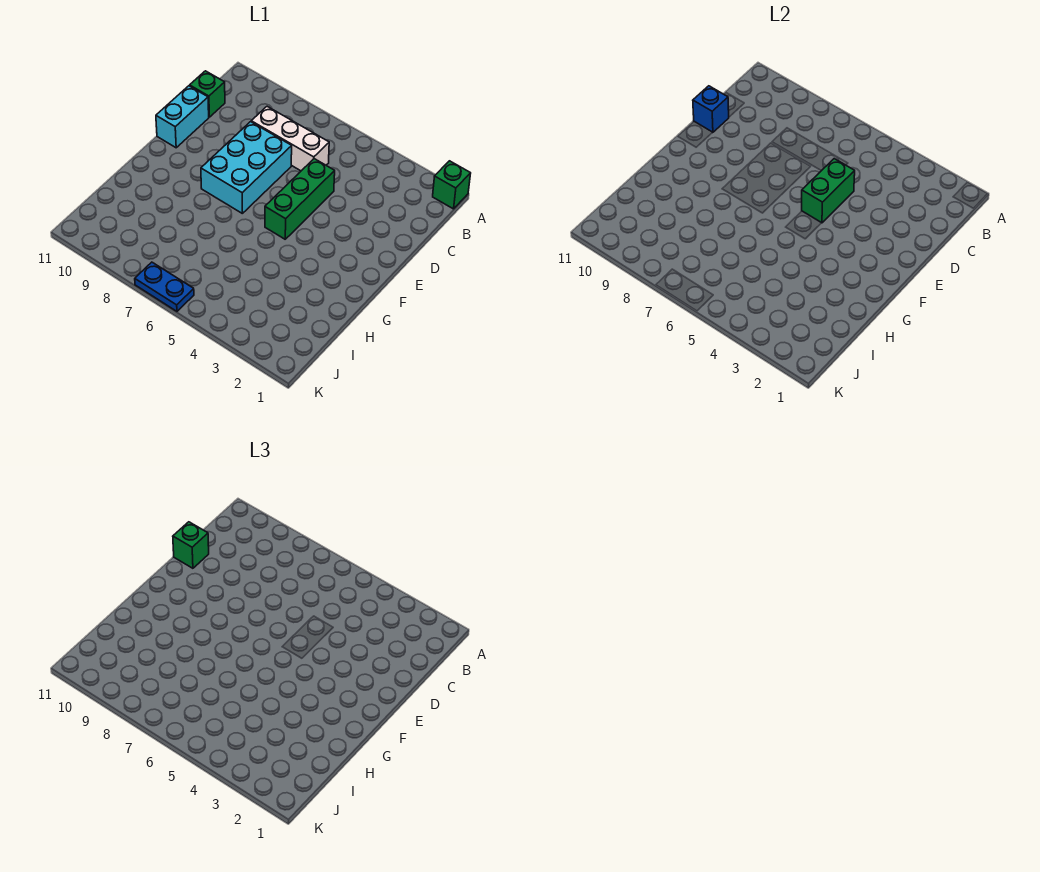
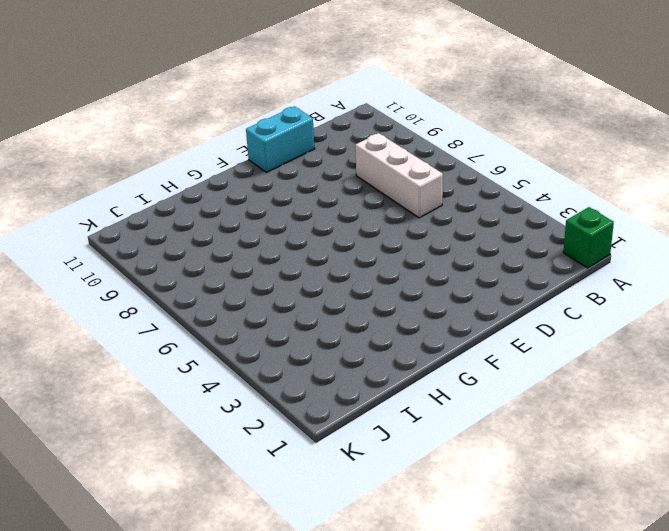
none -> green 1x1 brick [190,71,225,117]
none -> green 1x3 brick [265,159,335,239]

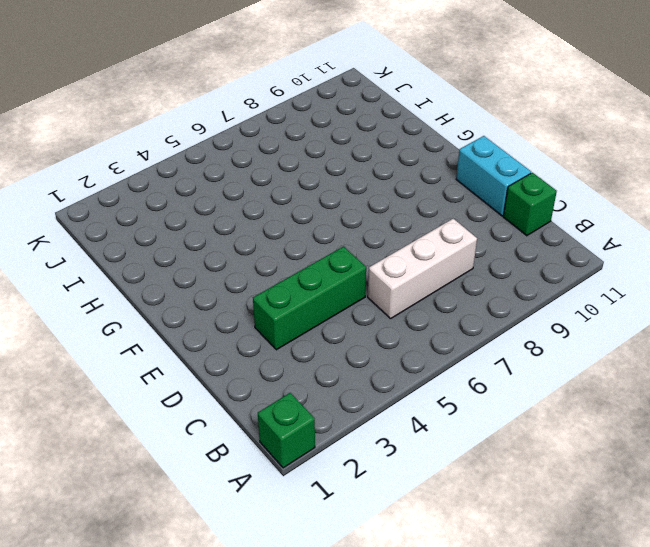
green 1x3 brick [253,247,366,350] -> green 1x3 brick turned to [265,159,335,239]
none -> cyan 2x3 brick [201,122,292,214]
none -> blue 1x2 plate [135,262,194,311]

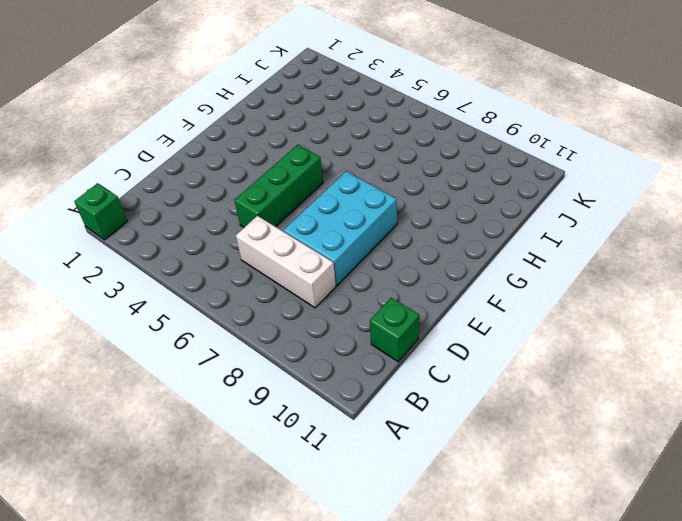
none -> cyan 1x2 brick [156,86,209,148]
none -> blue 1x2 plate [135,262,194,311]

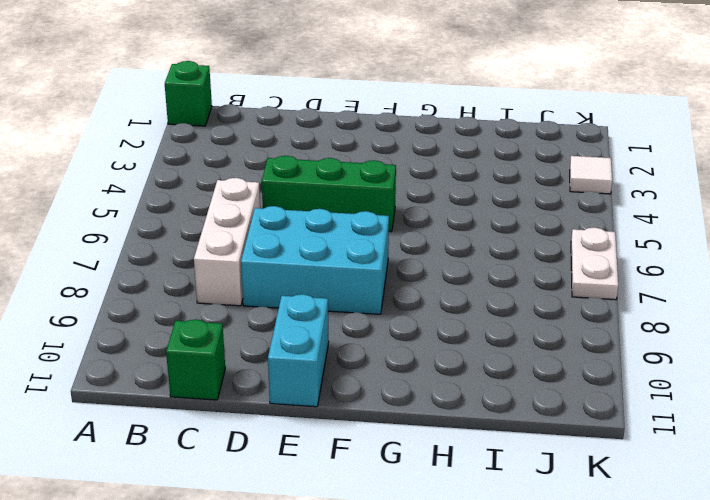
cyan 1x2 brick [268,294,329,407] -> cyan 1x2 brick turned to [156,86,209,148]
white 1x1 tile [570,156,612,194] -> none
white 1x2 plate [571,227,618,300] -> blue 1x2 plate [135,262,194,311]
none -> green 1x2 brick [802,159,855,223]
none -> blue 1x1 brick [693,86,729,132]

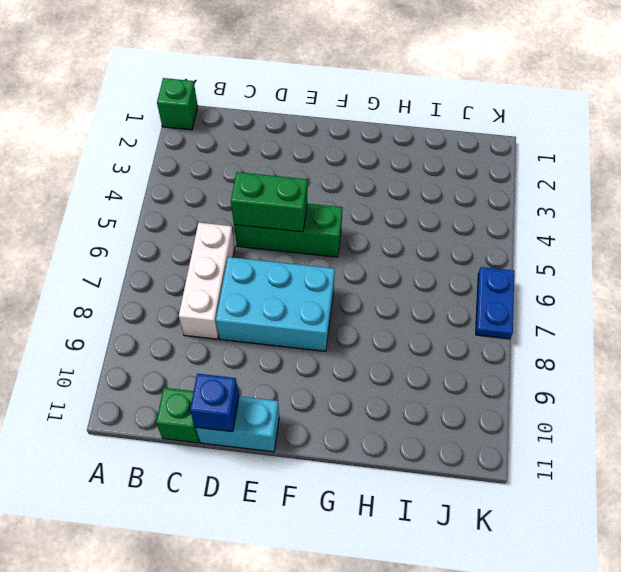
none -> green 1x1 brick [173,522,209,568]

